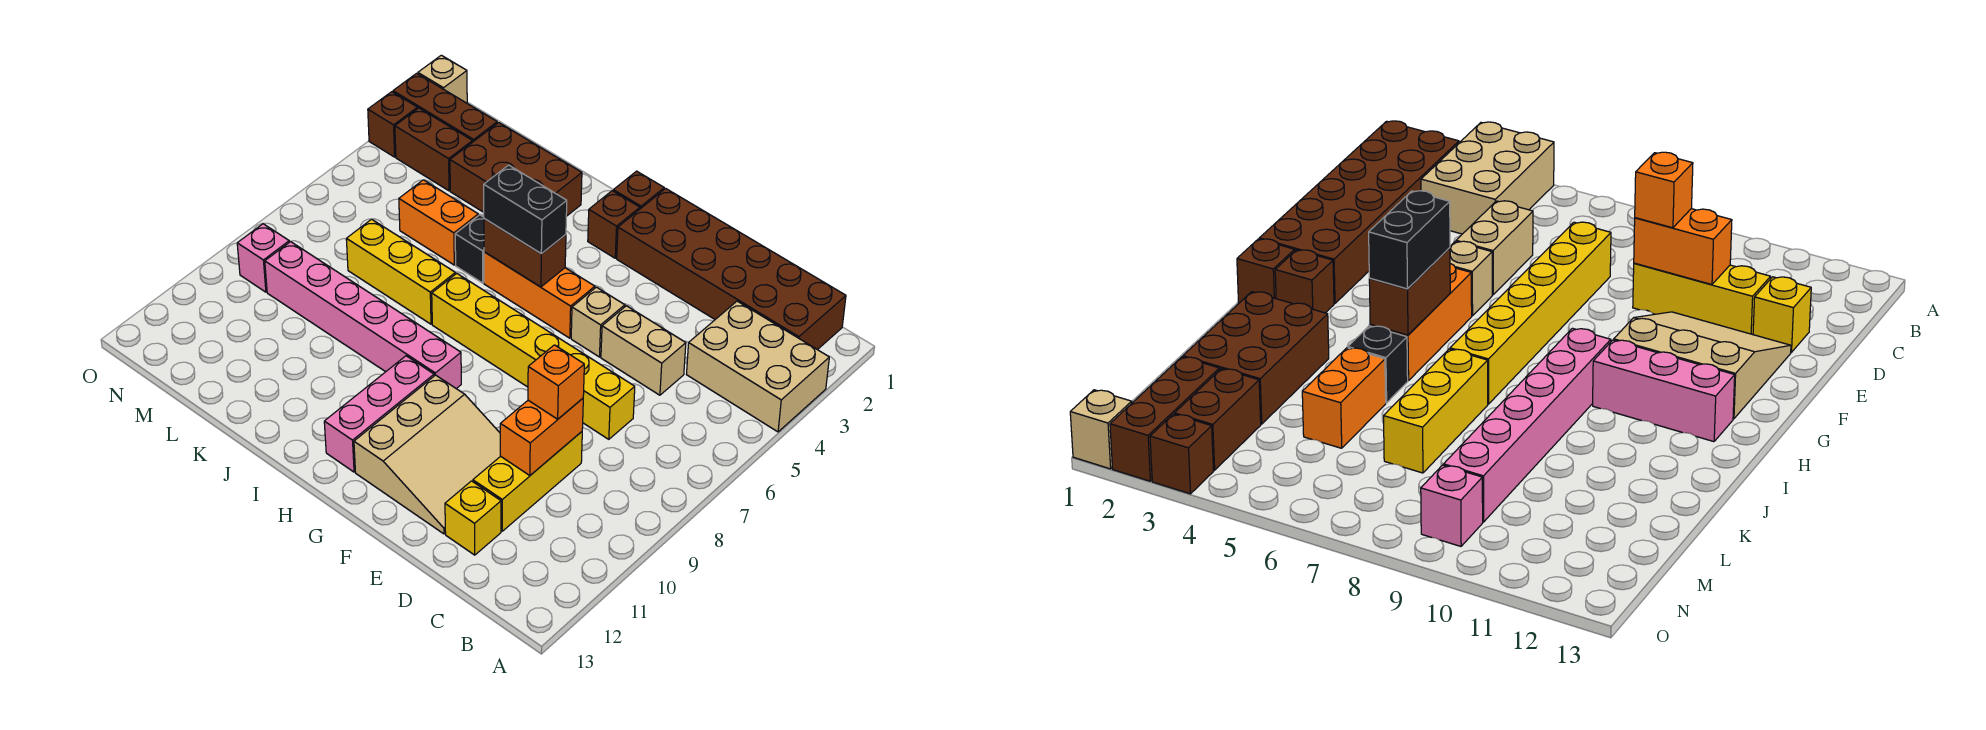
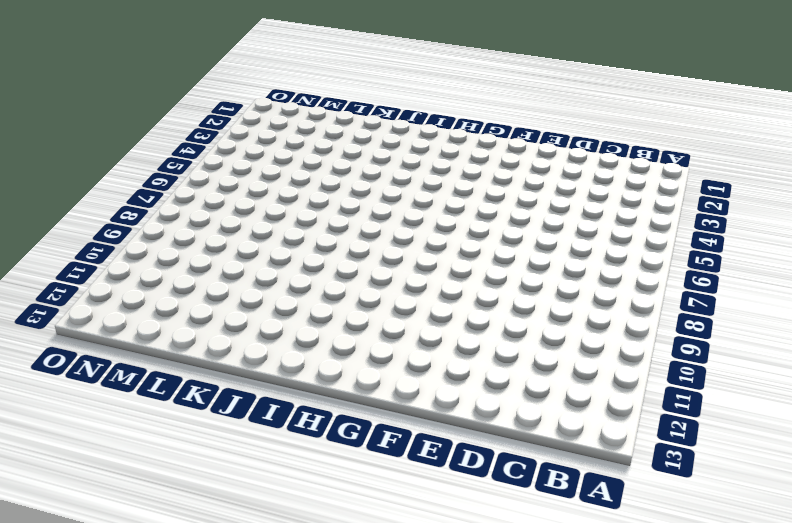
none -> tan 2x3 brick [686,301,829,432]
none -> brown 2x6 brick [617,189,846,350]
none -> tan 1x2 brick [601,306,686,395]

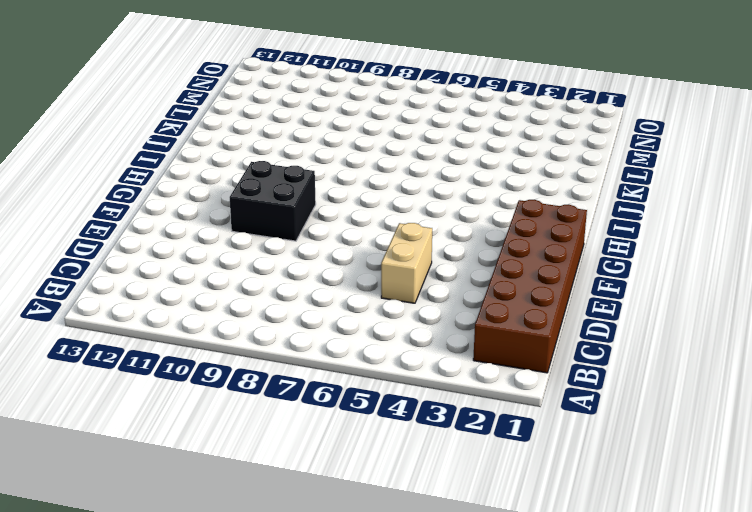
black 2x2 brick [230,161,316,241] -> tan 3x3 slope [354,375,500,534]
none -> tan 2x3 brick [686,301,829,432]
none -> yellow 1x6 brick [432,273,635,439]
none -> yellow 1x3 brick [473,432,582,531]

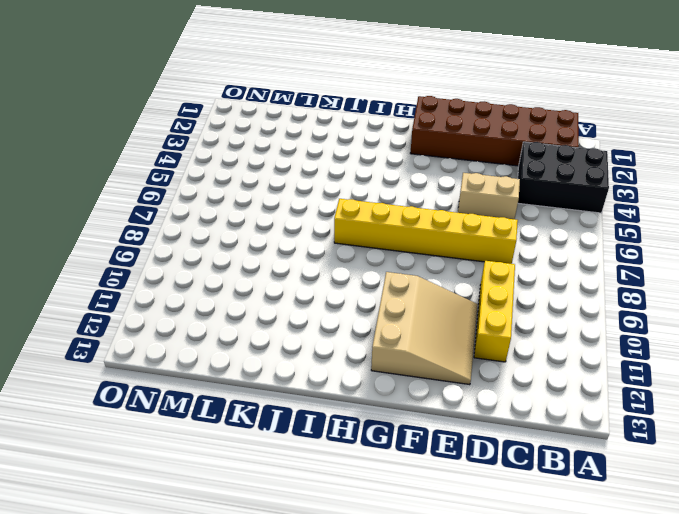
black 2x3 brick [518,142,609,213] -> tan 2x3 brick [686,301,829,432]
none -> yellow 1x1 brick [445,481,501,555]
none -> tan 1x1 brick [571,287,625,357]
none -> orange 1x3 brick [484,252,595,338]

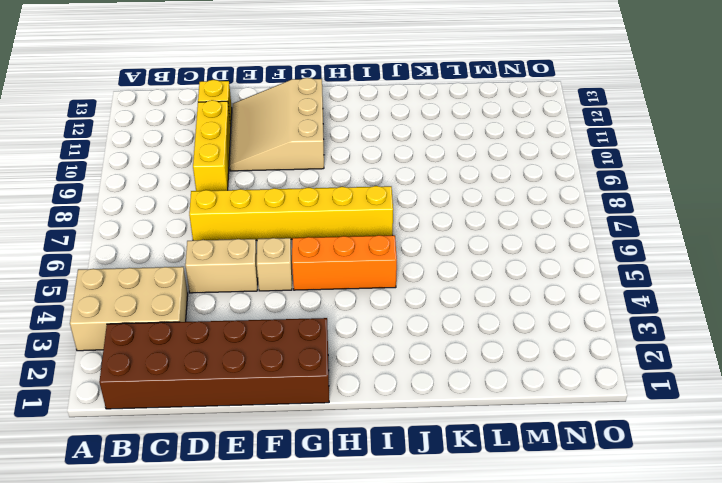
none -> brown 1x1 brick [613,171,664,209]
none -> brown 1x1 brick [588,191,640,258]
none -> pink 1x6 brick [265,242,461,389]

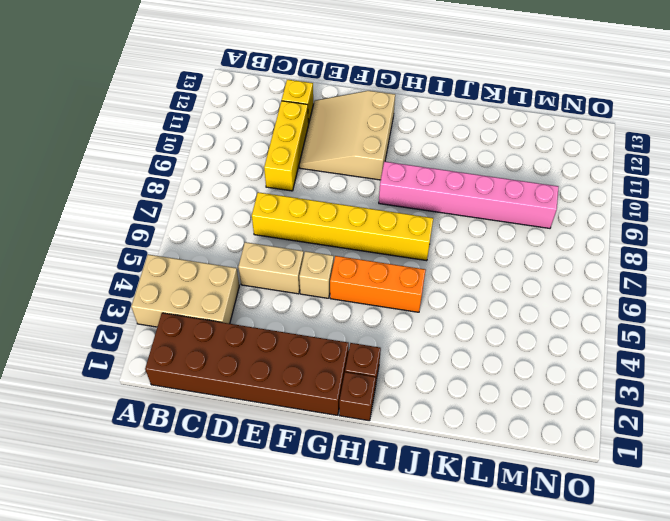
none -> pink 1x3 brick [324,356,434,472]
none -> brown 2x3 brick [450,123,582,216]
none -> black 1x1 brick [455,215,484,283]

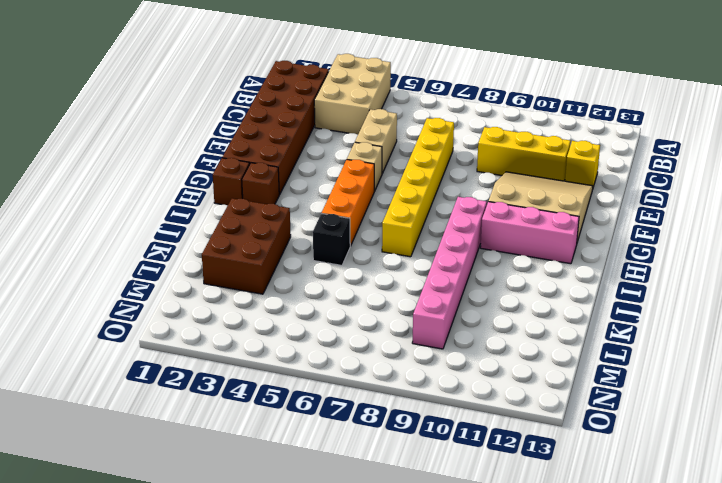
none -> yellow 1x3 brick [346,219,455,324]
none -> orange 1x2 brick [399,180,478,265]
none -> brown 1x3 brick [393,73,497,142]

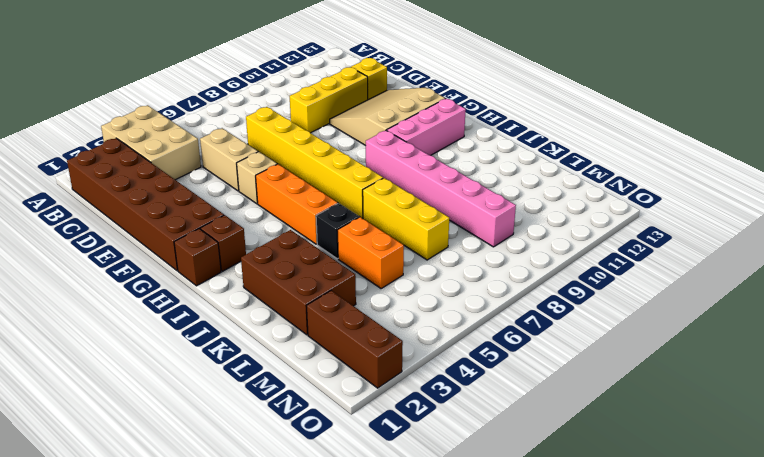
none -> brown 1x2 brick [395,108,473,191]
none -> pink 1x1 brick [237,224,289,292]
none -> tan 1x1 brick [418,55,467,103]

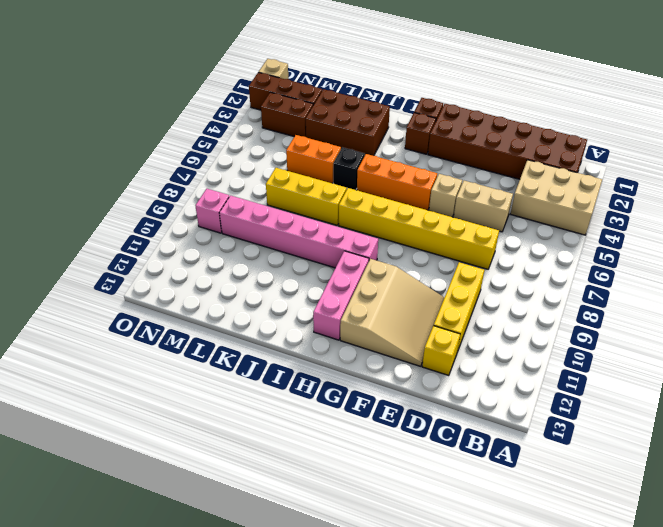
none -> brown 1x1 brick [368,92,418,157]
none -> orange 1x2 brick [500,398,583,476]
none -> brown 1x2 brick [484,219,566,287]

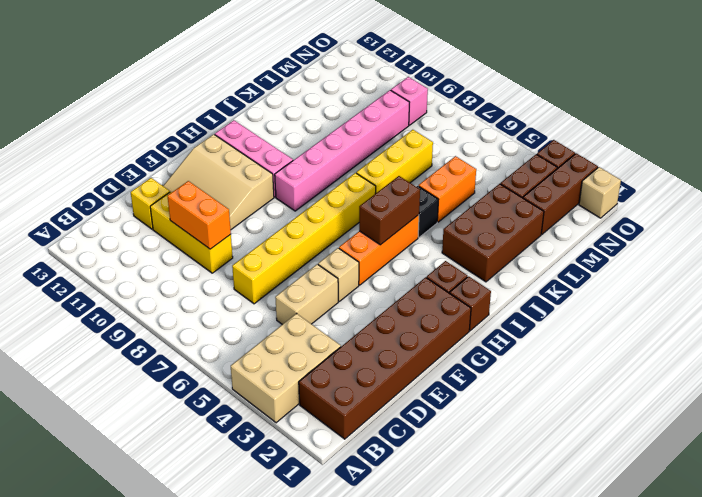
none -> orange 1x1 brick [528,345,584,419]
none -> black 1x2 brick [484,165,567,254]

